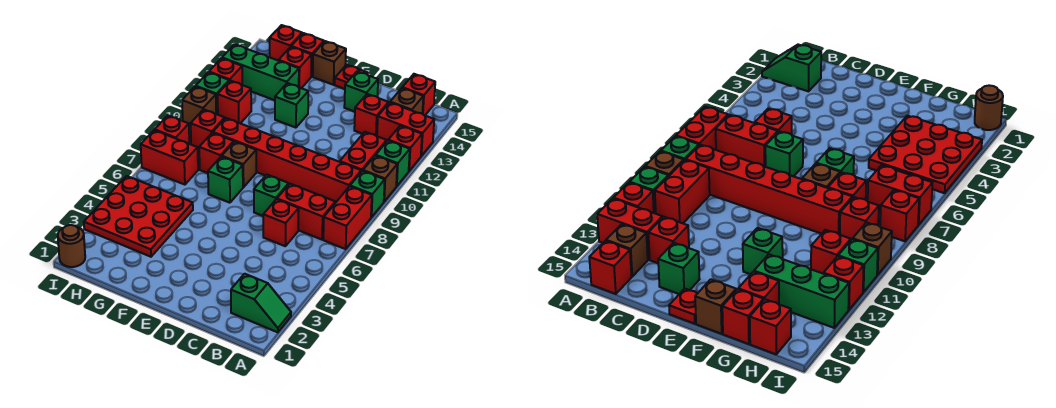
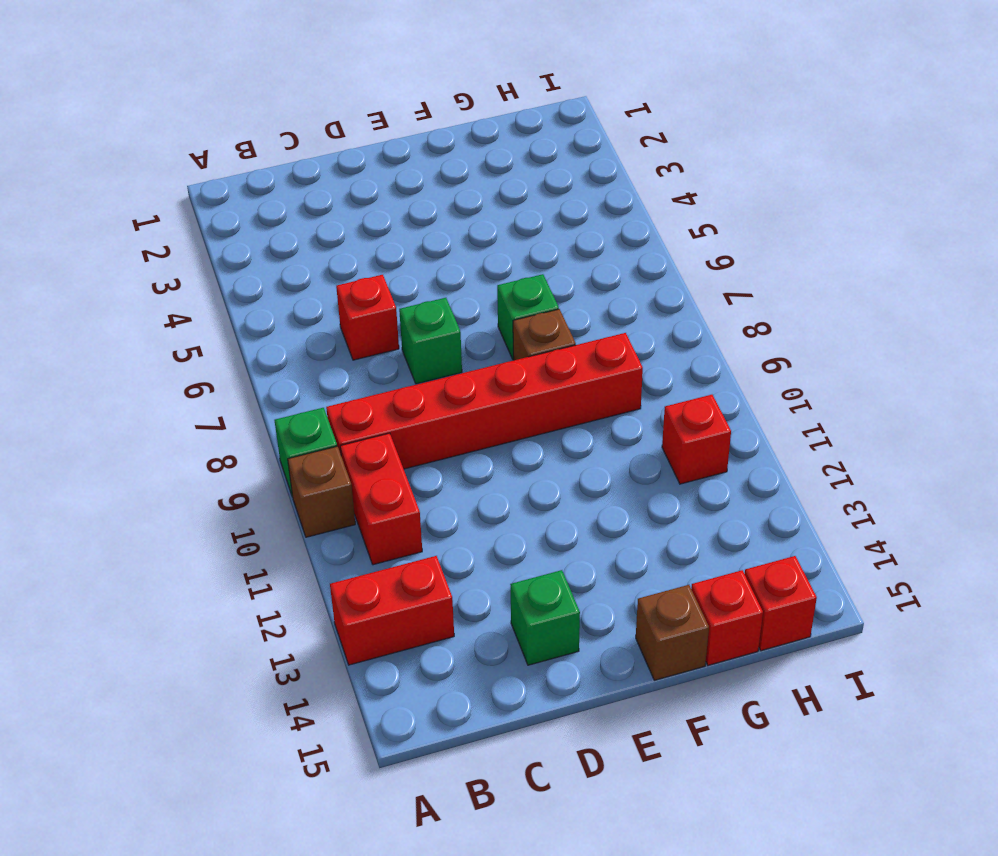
none -> green 1x2 slope [231,274,291,332]
none -> red 1x2 brick [323,186,372,249]
none -> green 1x1 brick [376,141,410,186]
none -> red 1x1 brick [388,126,422,171]

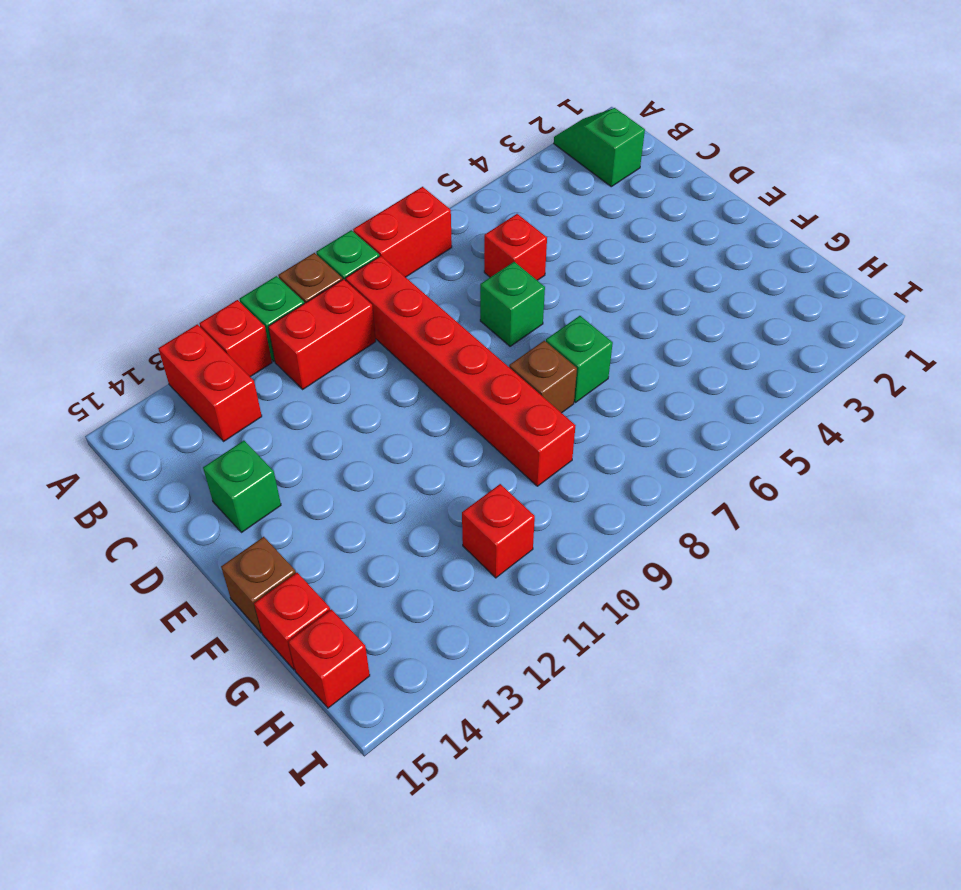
none -> red 1x2 brick [277,184,335,240]
none -> brown 1x1 brick [390,88,423,113]
none -> red 1x1 brick [402,74,435,115]
none -> red 1x1 brick [354,94,388,136]

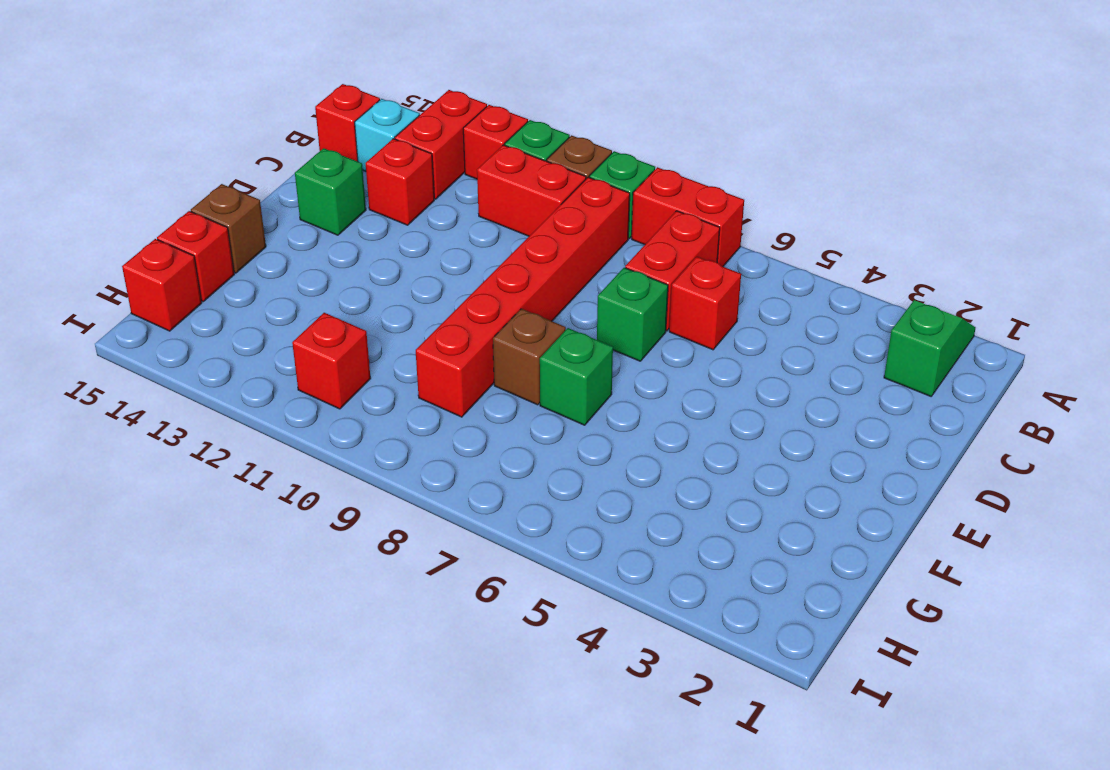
cyan 1x1 brick [355,99,420,171] -> brown 1x1 brick [390,88,423,113]
none -> red 1x1 plate [335,65,367,89]
none -> green 1x1 brick [275,83,308,128]
none -> red 3x3 plate [84,176,193,257]
none -> red 1x1 brick [199,133,234,173]

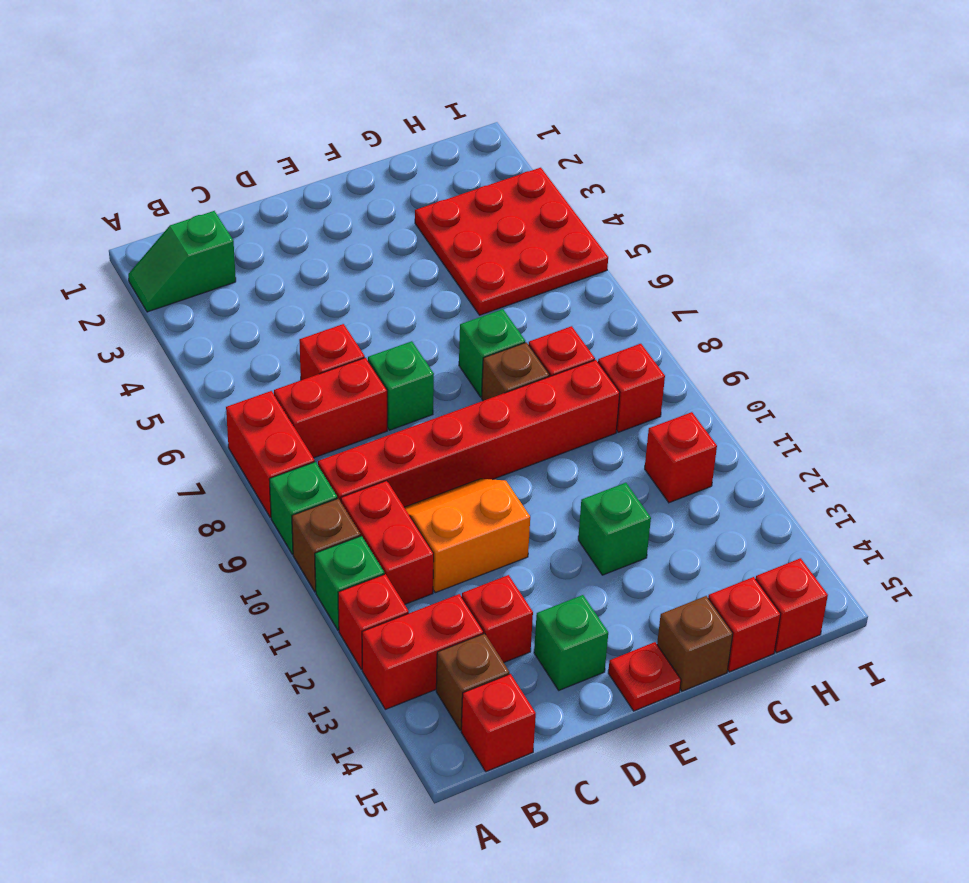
orange 2x2 slope [404,479,530,593] -> none
none -> green 1x3 brick [222,44,299,100]
none -> red 1x1 brick [279,47,312,88]
none -> red 1x2 brick [141,130,198,185]
none -> brown 1x1 round brick [58,225,85,267]

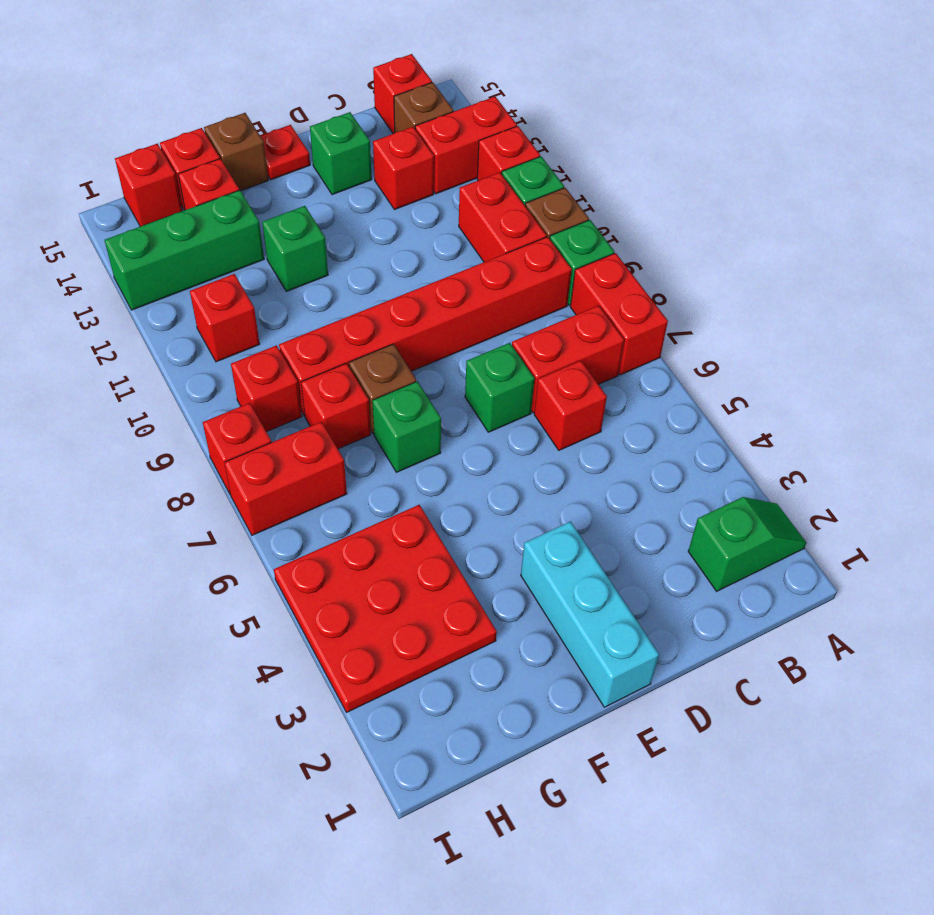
cyan 1x3 brick [521,522,659,707] -> none
none -> brown 1x1 round brick [58,225,85,267]
none -> brown 1x1 brick [182,86,216,126]
none -> green 1x1 brick [196,72,229,115]
none -> red 1x1 brick [209,58,242,85]

